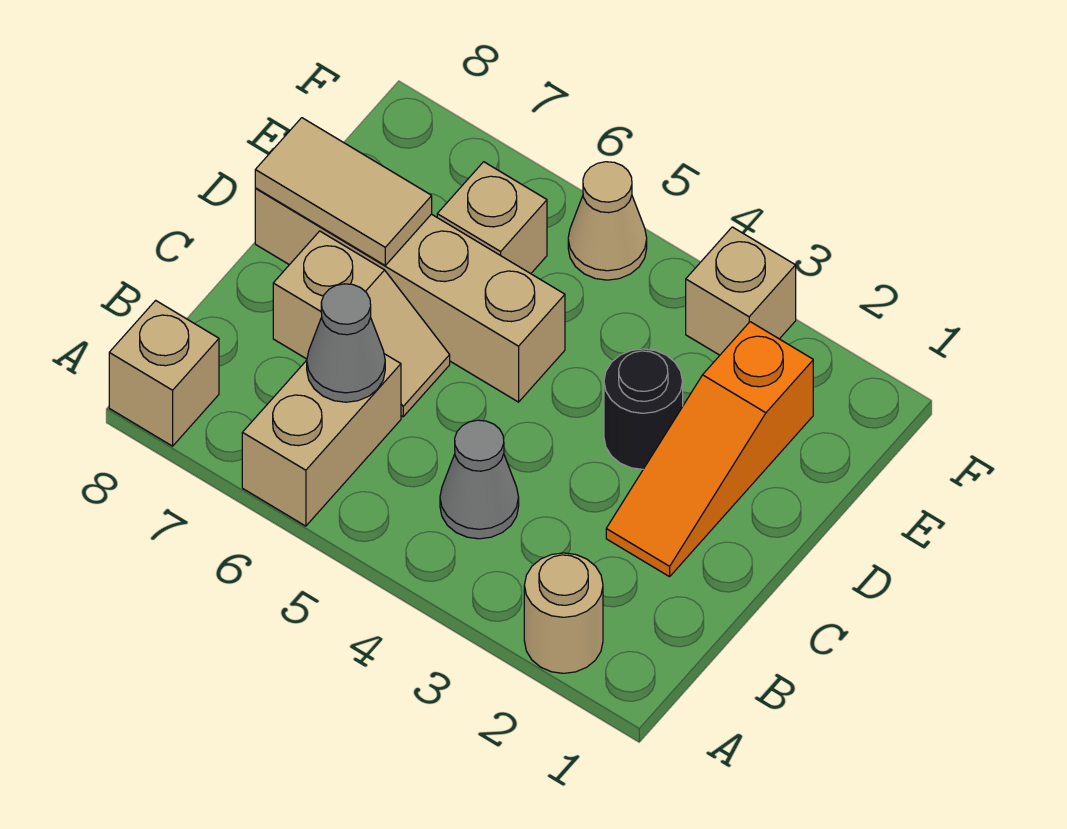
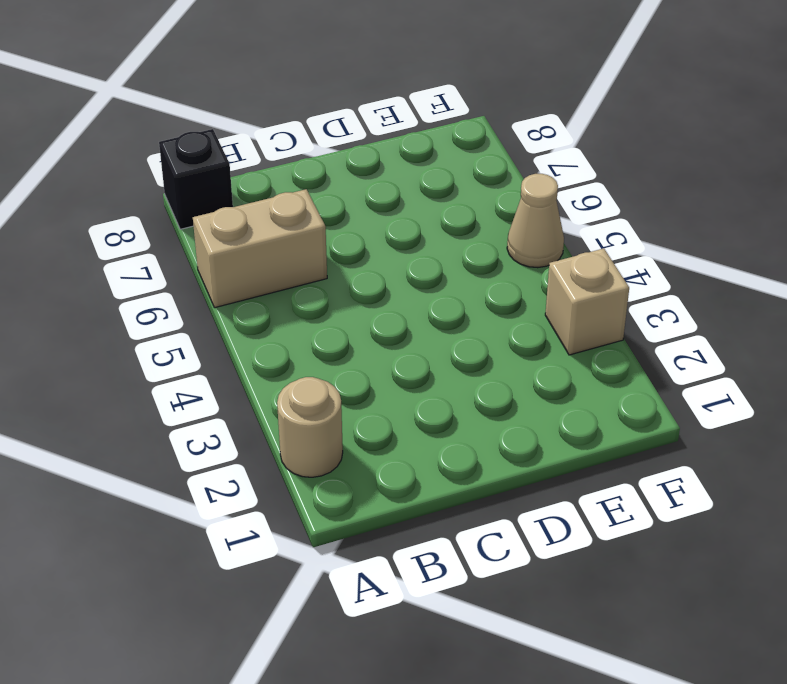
black 1x1 brick [159,129,233,229] -> tan 1x1 brick [109,300,219,446]
none -> grey 1x1 cone [440,420,519,539]
none -> orange 1x3 slope [606,322,813,577]
none -> tan 1x2 slope [273,231,450,417]

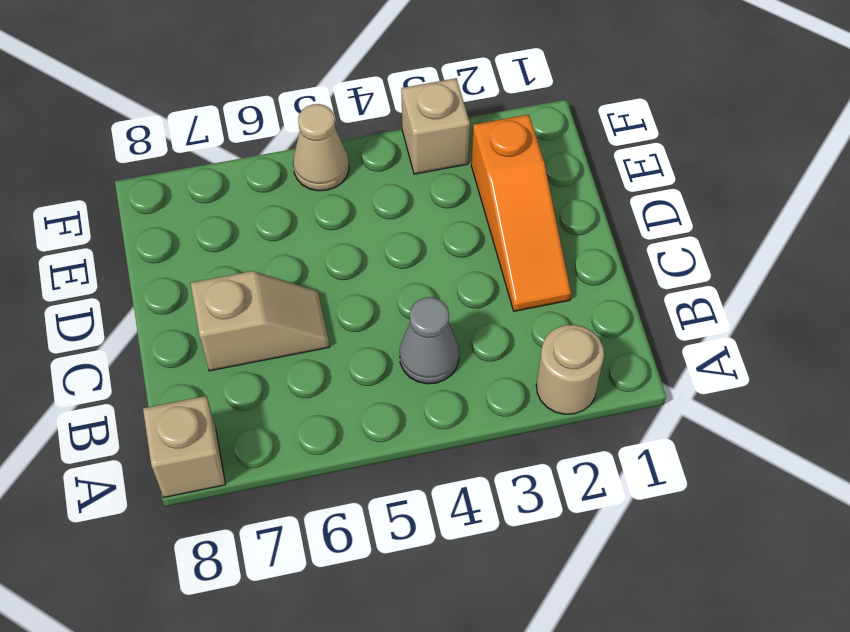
none -> tan 1x2 brick [242,354,401,526]
none -> black 1x1 round brick [604,349,683,469]
none -> tan 1x4 brick [255,188,565,402]

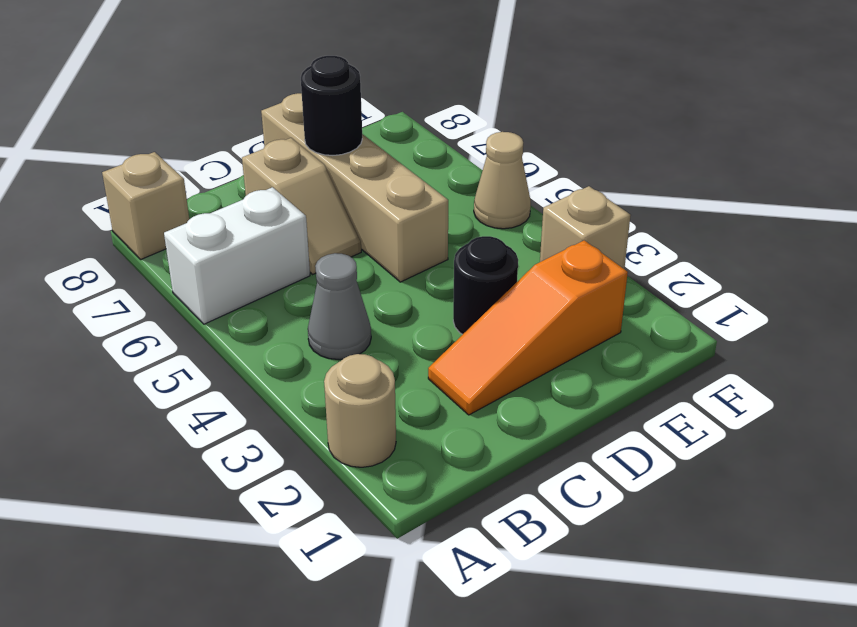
white 1x2 brick [164,187,310,324] -> tan 1x2 brick [242,354,401,526]
black 1x1 round brick [301,56,362,155] -> tan 1x2 tile [255,118,432,265]
none -> tan 1x1 brick [437,162,547,274]
none -> grey 1x1 cone [307,284,385,402]

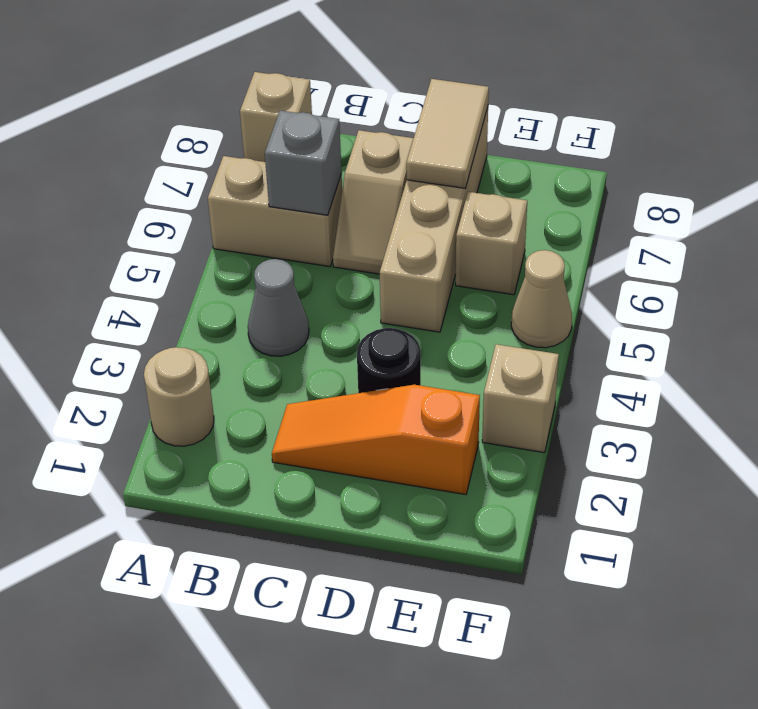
grey 1x1 brick [265,111,342,215] -> grey 1x1 cone [307,284,385,402]

